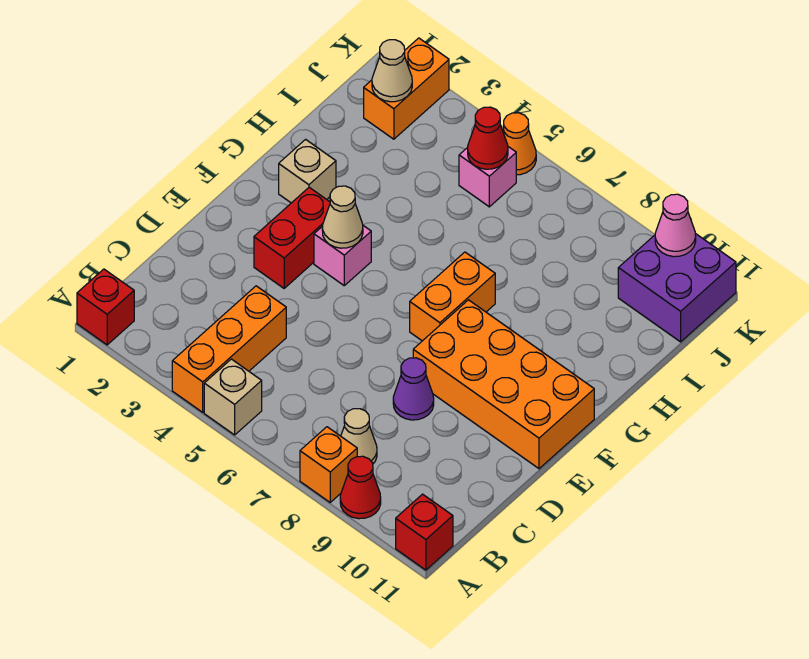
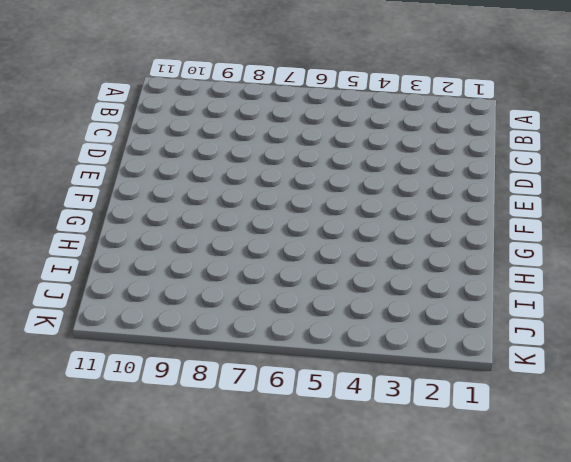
none -> red 1x1 brick [77,269,134,345]
none -> orange 1x3 brick [172,286,286,412]
none -> tan 1x1 brick [204,359,262,435]

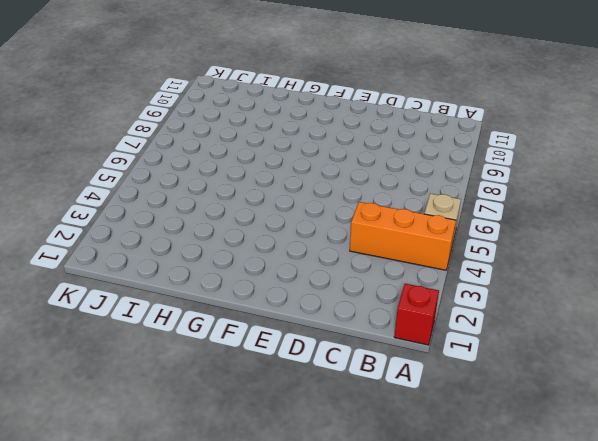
none -> orange 1x1 brick [300,427,357,502]
none -> red 1x1 cone [340,456,381,519]
none -> red 1x1 brick [396,494,453,570]

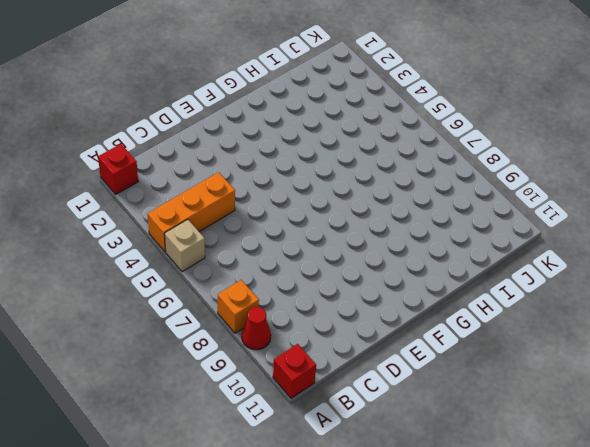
none -> tan 1x1 cone [341,409,377,464]
none -> purple 1x1 cone [393,358,434,420]
none -> red 1x2 brick [254,187,330,288]

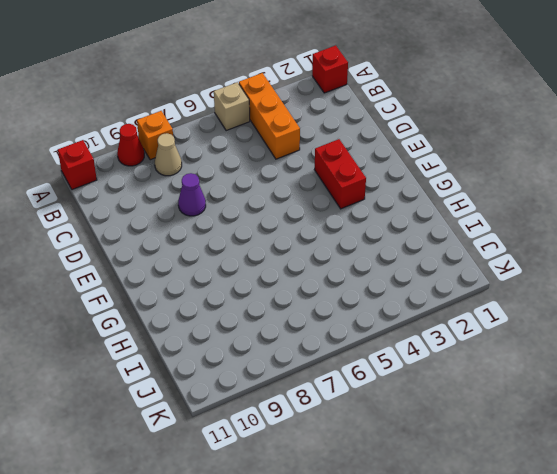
none -> orange 2x4 brick [413,300,594,469]
none -> pink 1x1 brick [314,226,371,285]
none -> orange 1x2 brick [410,252,495,341]

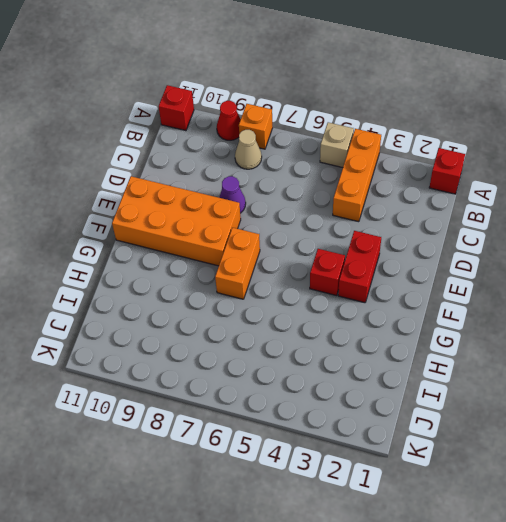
red 1x1 brick [310,249,345,296] -> pink 1x1 brick [314,226,371,285]
none -> tan 1x1 brick [279,139,336,203]
none -> orange 1x2 brick [364,38,449,139]
none -> pink 1x1 brick [459,147,516,207]

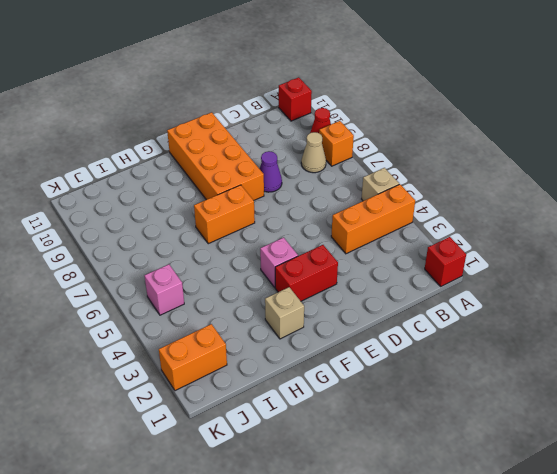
none -> purple 2x2 brick [618,233,736,342]
none -> orange 1x1 cone [503,113,536,175]
none -> tan 1x1 cone [322,186,363,248]

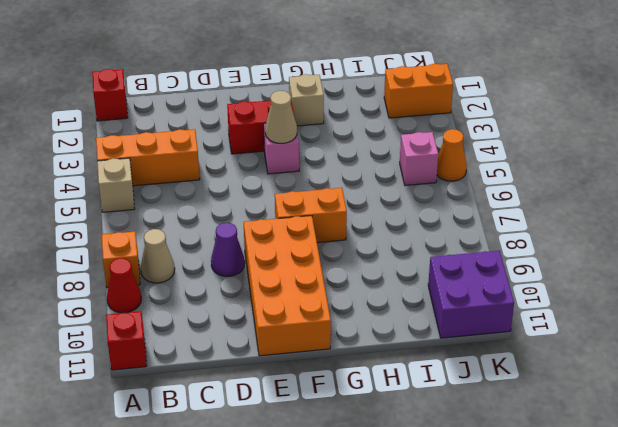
none -> tan 1x1 cone [372,40,412,102]
none -> red 1x1 cone [468,107,508,169]
none -> pink 1x1 cone [655,194,696,257]

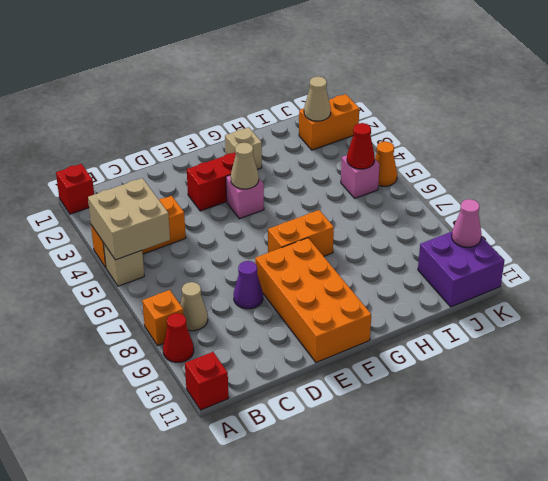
tan 2x2 brick [88,178,170,260] -> none

